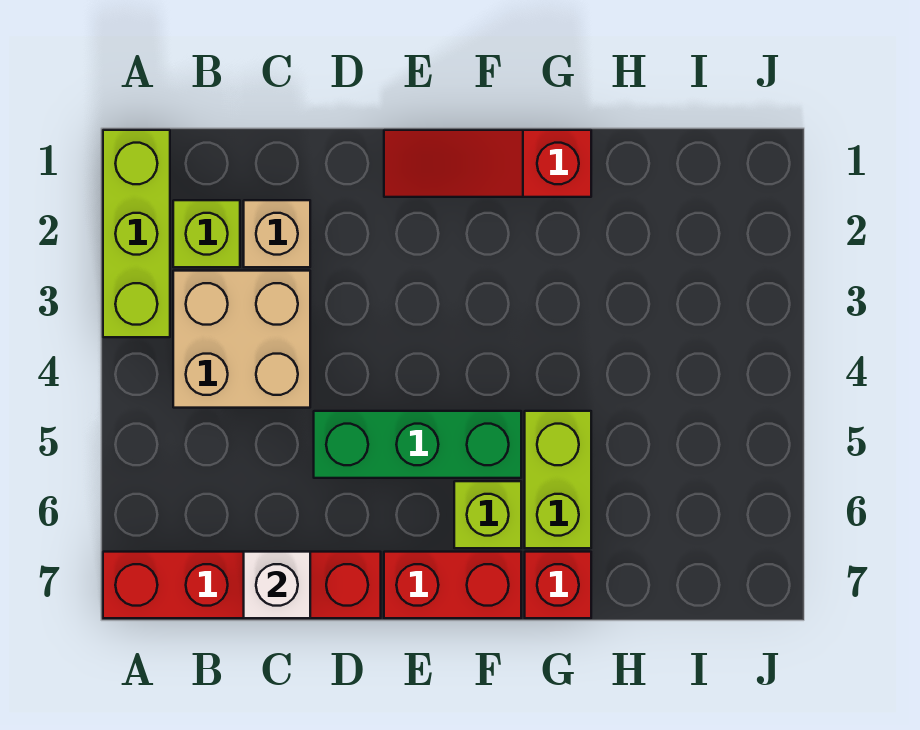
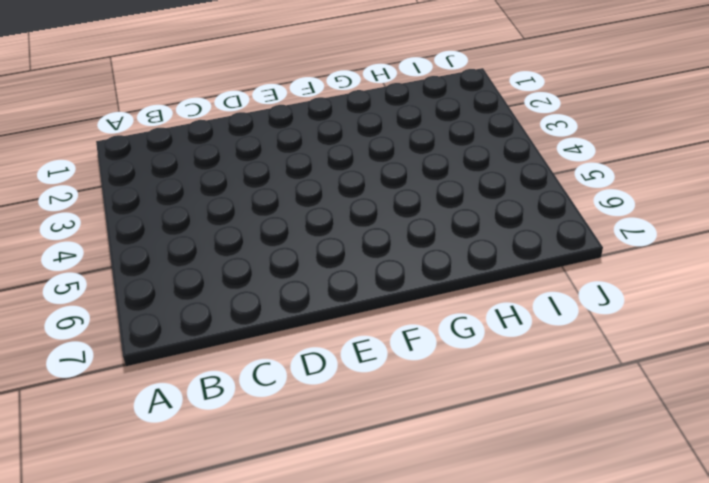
none -> lime 1x3 brick [103,130,170,337]
none -> red 1x4 brick [103,552,381,618]
none -> lime 1x1 brick [173,200,240,267]

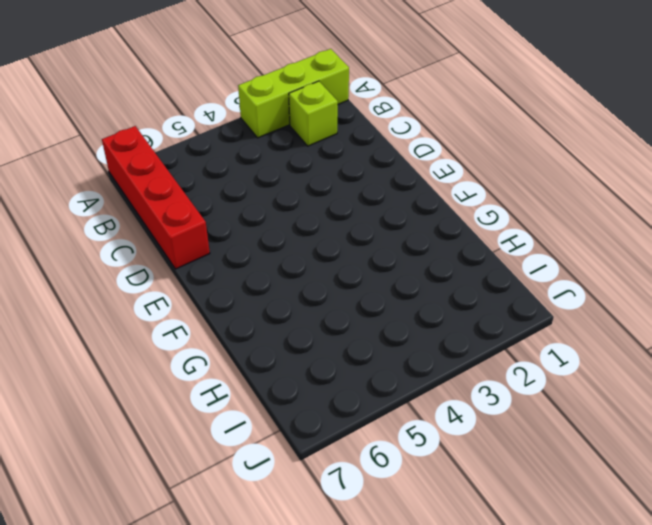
none -> tan 2x2 brick [173,271,310,408]
none -> tan 1x1 brick [244,200,310,267]
none -> green 1x3 brick [314,411,521,478]

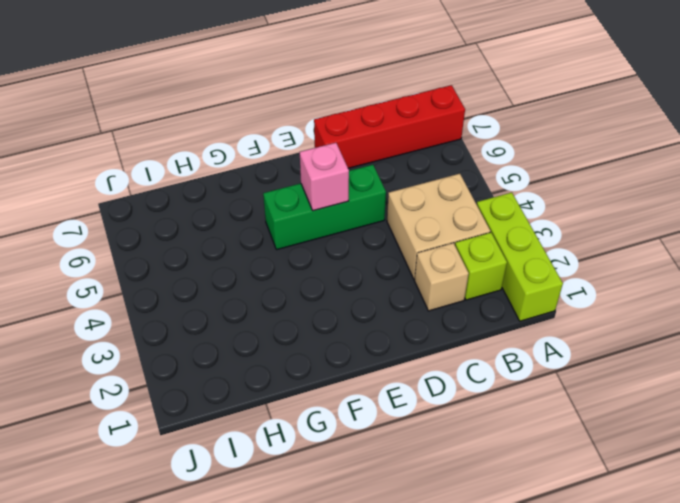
pink 1x1 brick [300,143,349,211] -> none
none -> red 1x3 slope [384,130,591,197]
none -> red 1x2 brick [384,552,521,618]
none -> lime 1x1 brick [454,481,521,548]

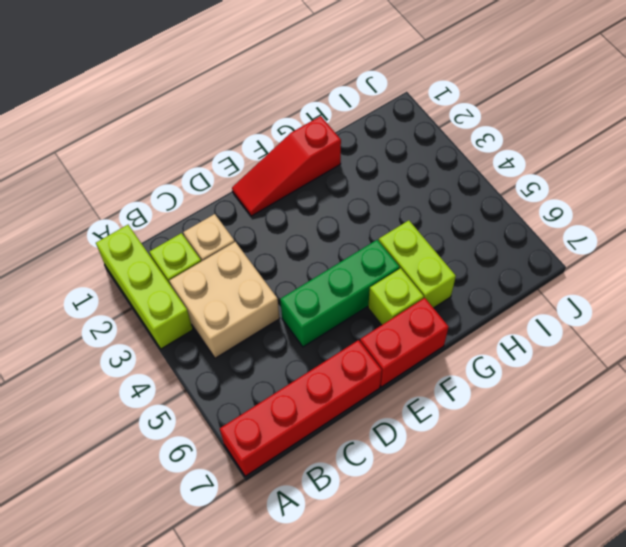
none -> red 1x1 brick [525,552,591,618]
none -> white 1x1 brick [244,552,310,618]

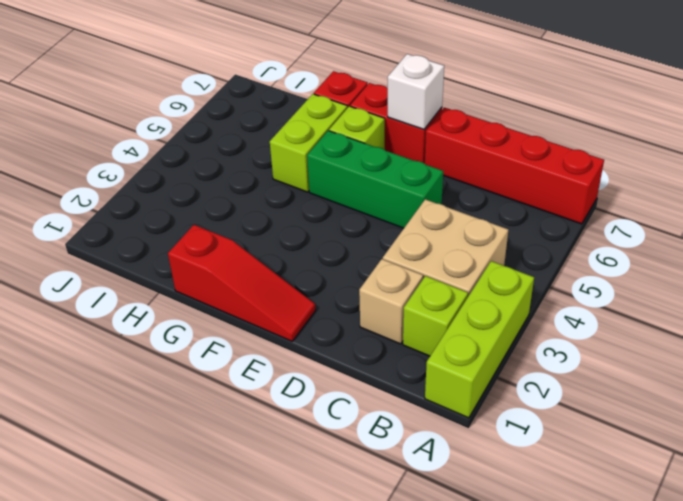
white 1x1 brick [388,54,444,129] -> white 1x1 brick moved to [244,552,310,618]

